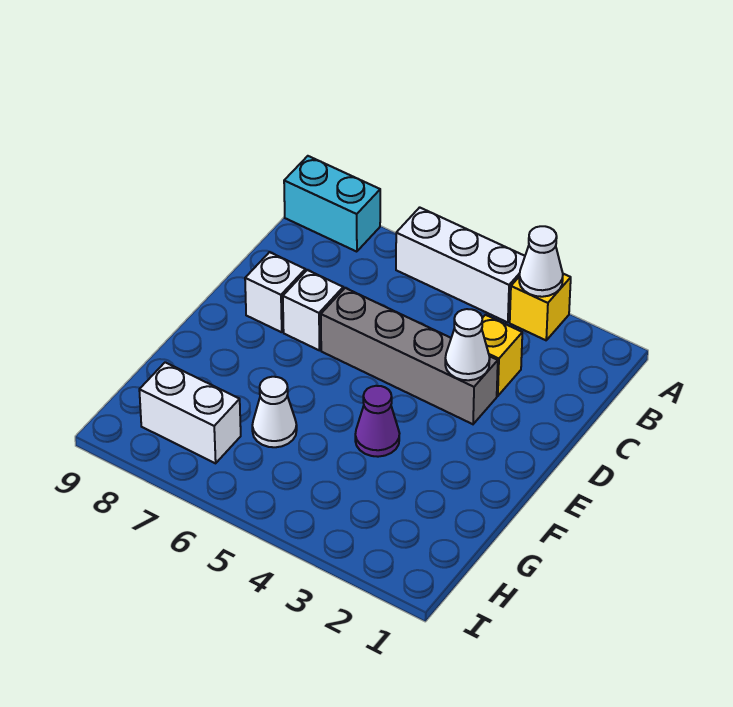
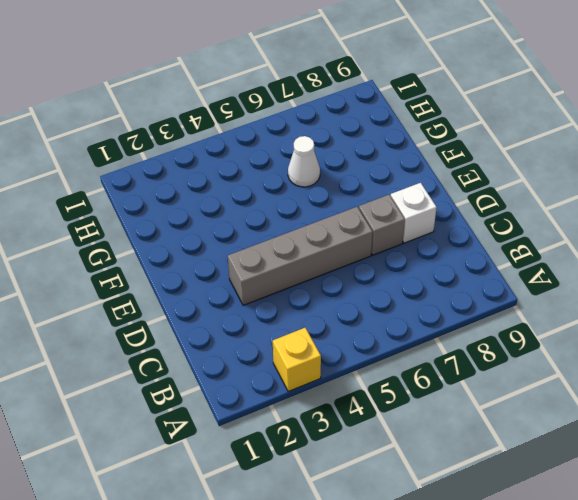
grey 1x1 brick [359,195,405,255] -> white 1x1 brick [283,270,343,350]
none -> white 1x3 brick [396,207,525,322]
none -> cyan 1x2 brick [284,156,380,252]
none -> yellow 1x1 brick [482,315,522,396]

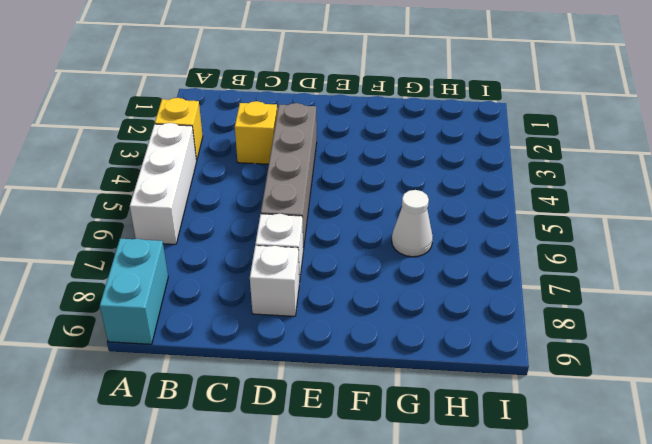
none -> purple 1x1 cone [355,386,399,457]
none -> white 1x2 brick [139,362,241,463]
none -> white 1x1 cone [519,226,563,297]

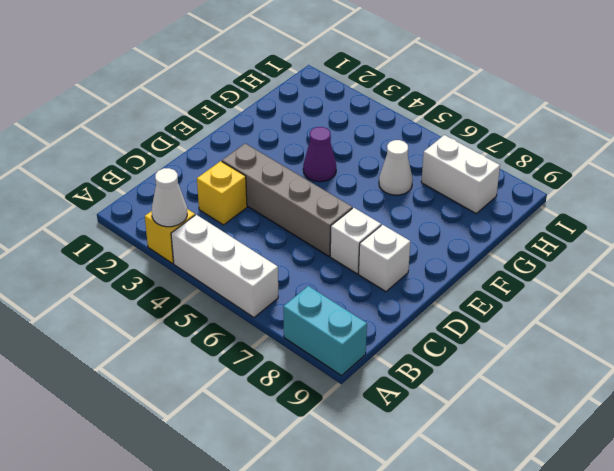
none -> white 1x1 cone [445,309,490,380]

